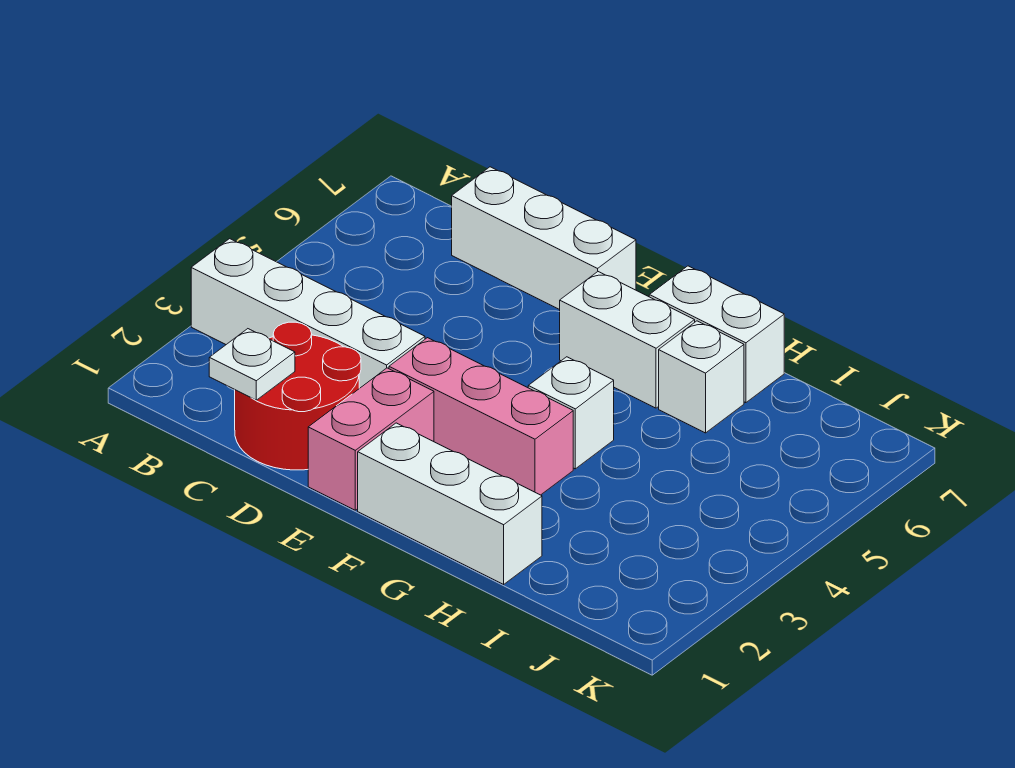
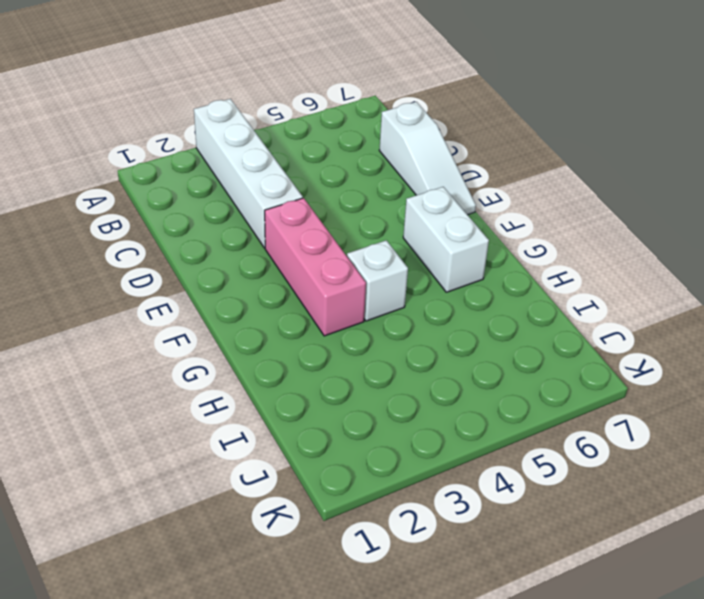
white 1x3 slope [379,102,476,215] -> white 1x3 brick [452,167,636,310]
none -> red 2x2 round brick [235,322,361,470]
none -> pink 1x2 brick [308,368,434,510]

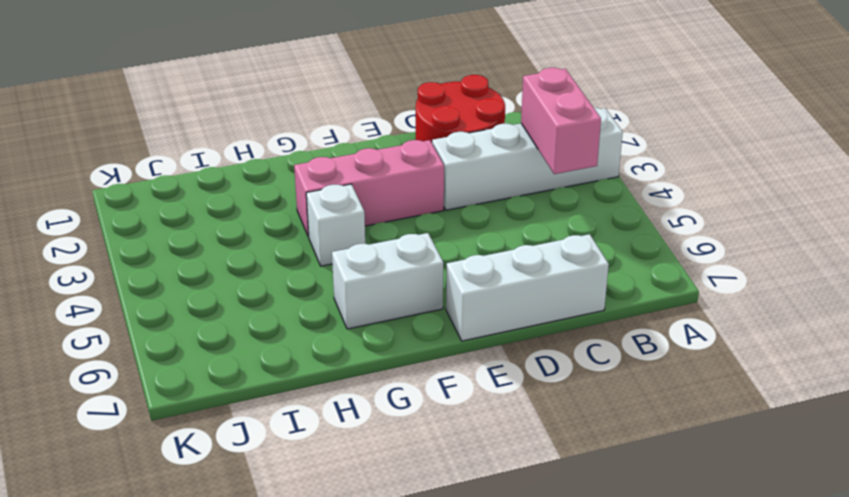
pink 1x2 brick [521,68,601,174] -> pink 1x2 brick moved to [308,368,434,510]
none -> white 1x3 brick [358,423,542,584]
none -> white 1x2 brick [649,266,784,403]

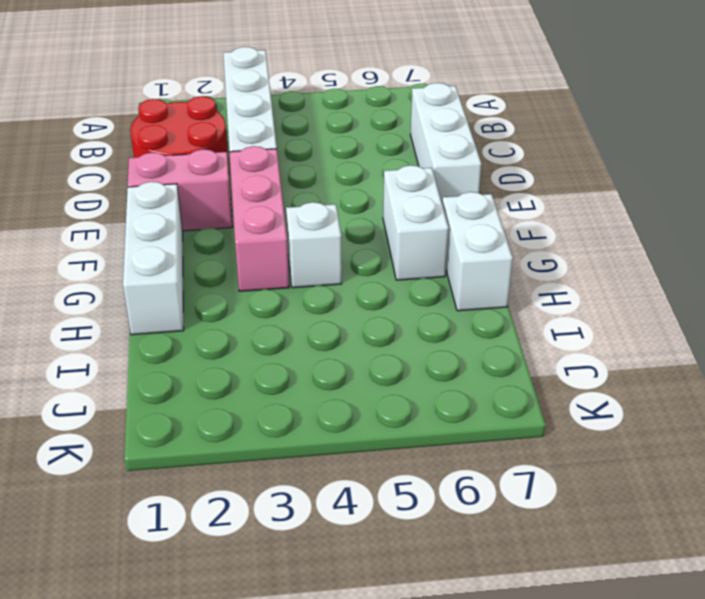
none -> white 1x1 brick [659,321,744,433]
none -> white 1x1 plate [209,329,295,400]

